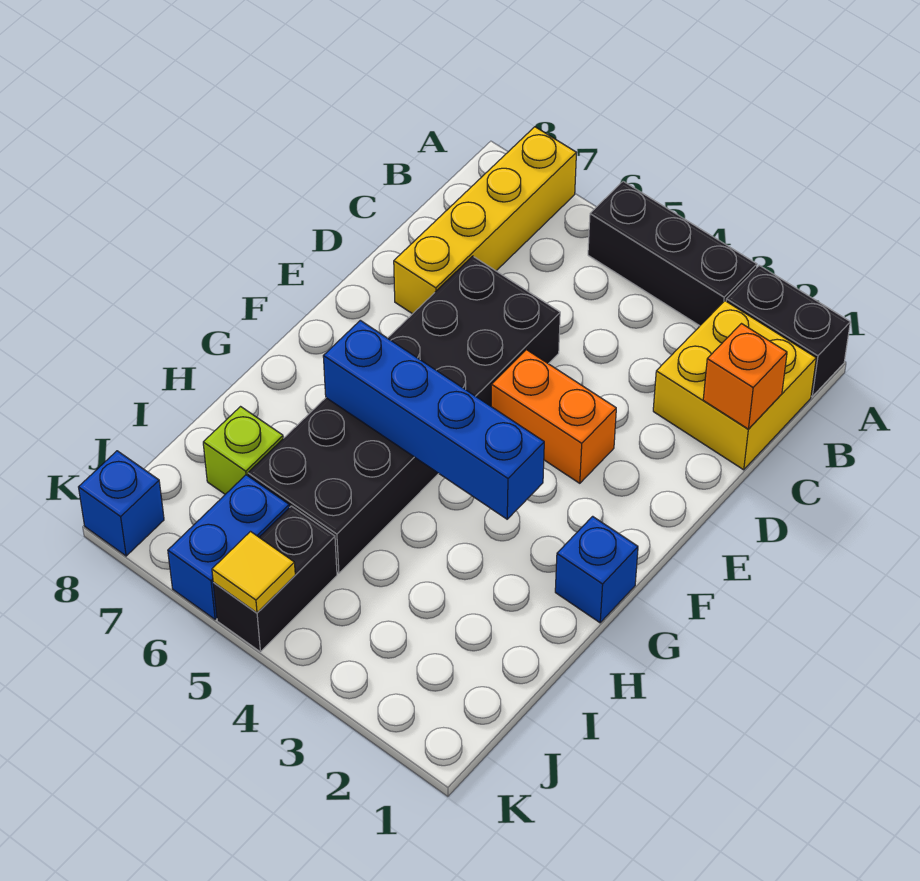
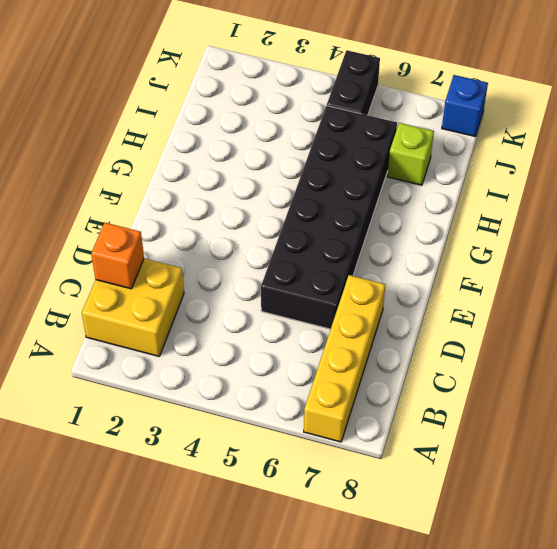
none -> black 1x2 brick [726,265,850,396]
none -> black 1x3 brick [588,181,757,326]
none -> orange 1x2 brick [491,350,616,483]

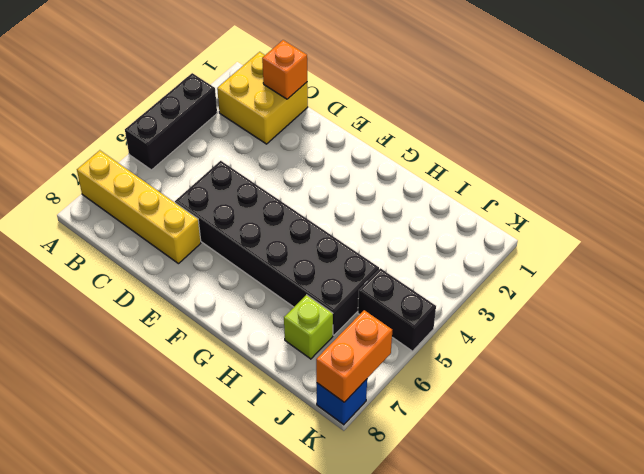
orange 1x2 brick [316,310,392,402] -> orange 1x2 brick moved to [491,350,616,483]
none -> black 1x2 brick [726,265,850,396]
none -> blue 1x1 brick [555,516,638,623]
none -> blue 1x2 brick [168,475,289,619]

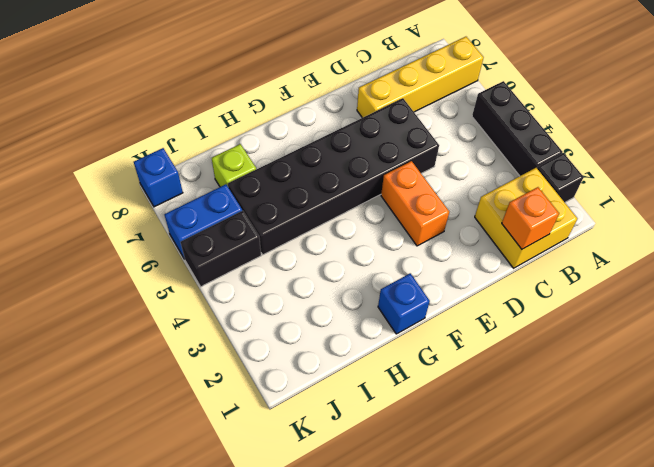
black 1x1 brick [537,153,583,202] -> black 1x2 brick [726,265,850,396]
none -> blue 1x4 brick [323,320,544,519]
none -> yellow 1x1 tile [212,532,295,613]

